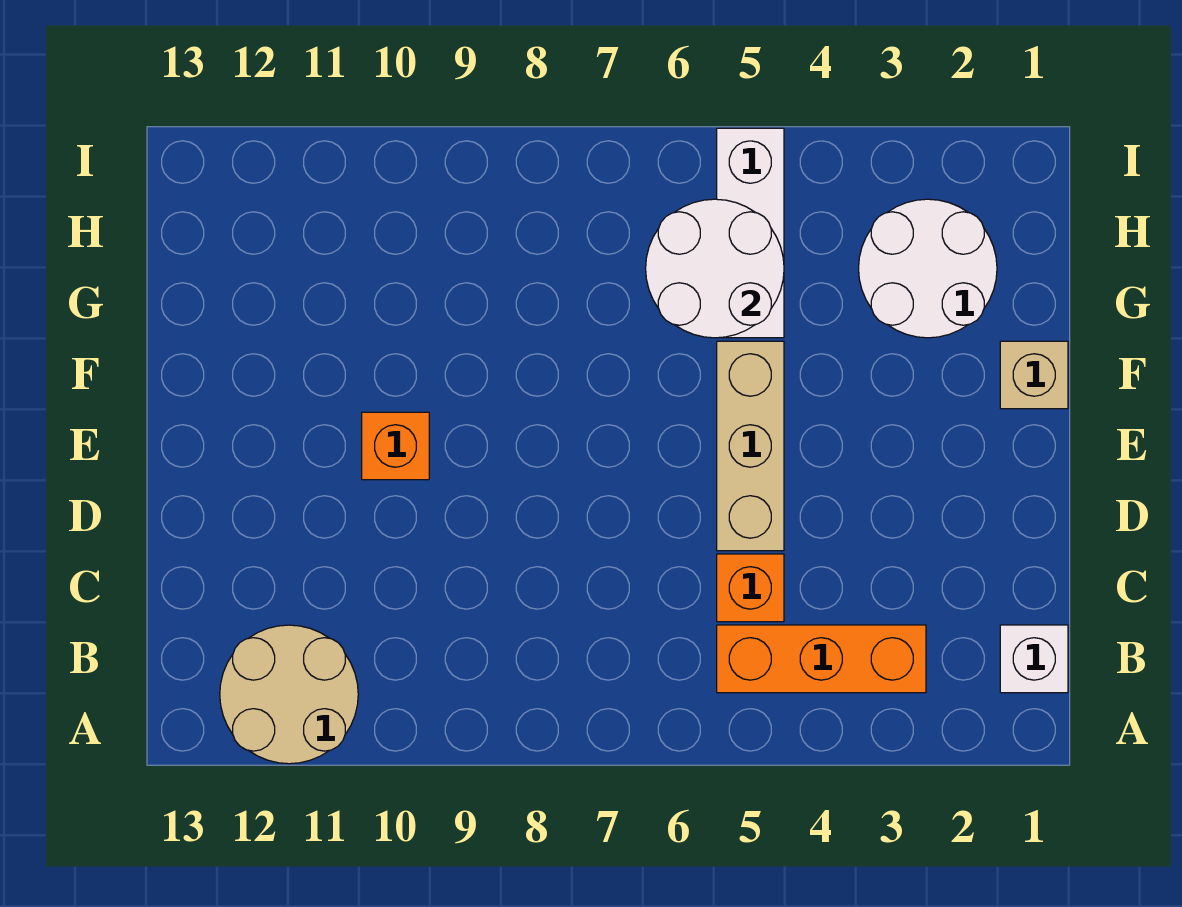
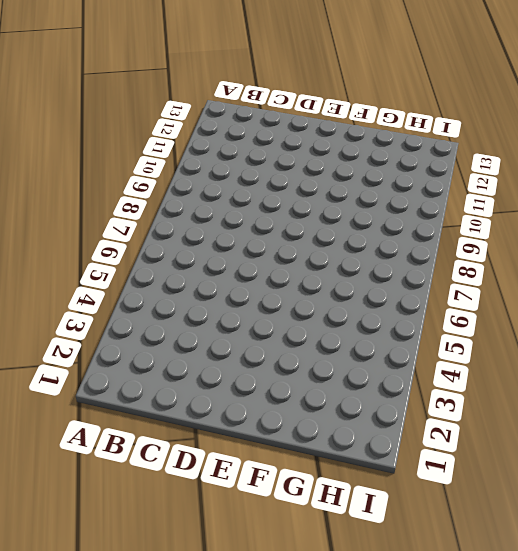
none -> tan 2x2 round brick [220,625,358,764]
none -> white 1x1 brick [1000,625,1068,693]

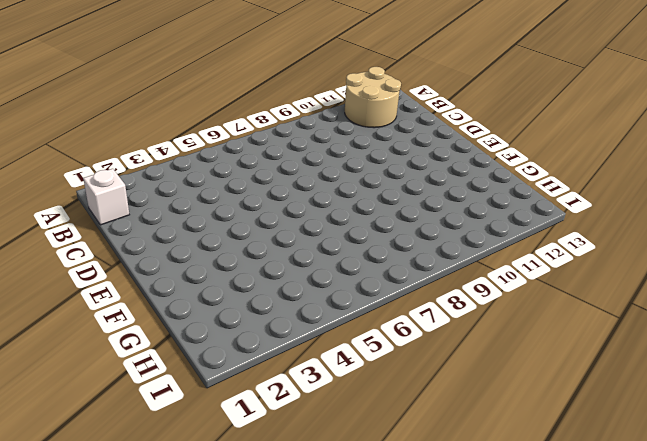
none -> orange 1x3 brick [717,625,926,693]
none -> orange 1x1 brick [717,554,784,622]

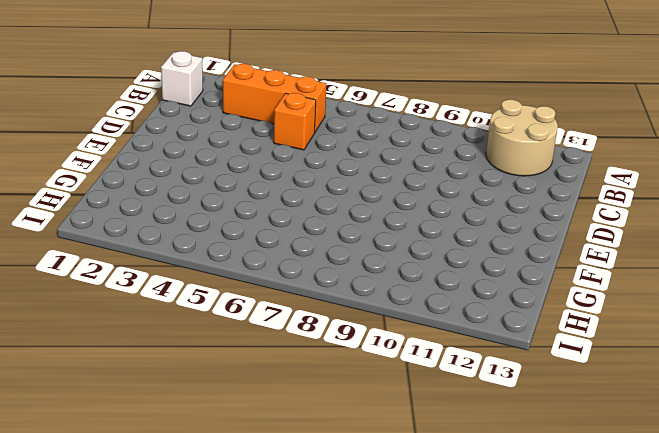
none -> tan 1x3 brick [717,341,784,551]
none -> orange 1x1 brick [362,412,429,480]

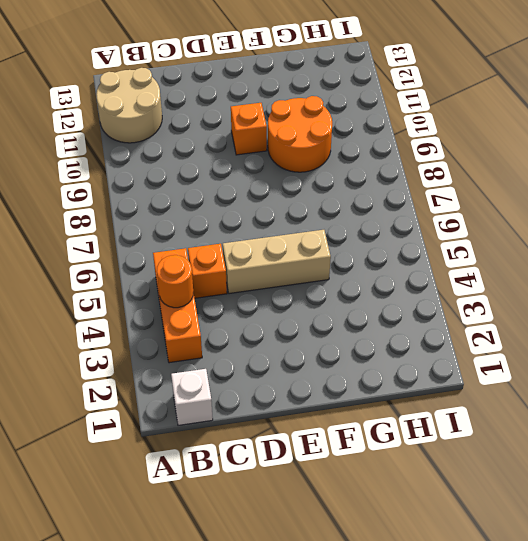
orange 1x1 round brick [157,255,193,308] -> none
orange 2x2 round brick [268,96,332,172] -> none
none -> tan 1x1 brick [1000,341,1068,409]
none -> white 2x2 round brick [859,199,997,338]

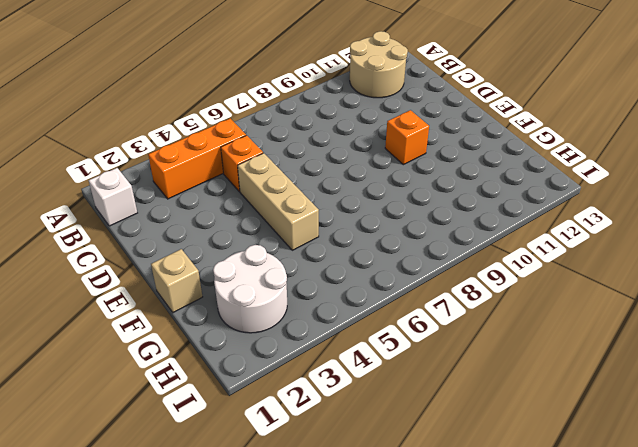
none -> white 1x3 brick [717,128,784,338]
none -> white 2x2 round brick [646,199,784,338]

